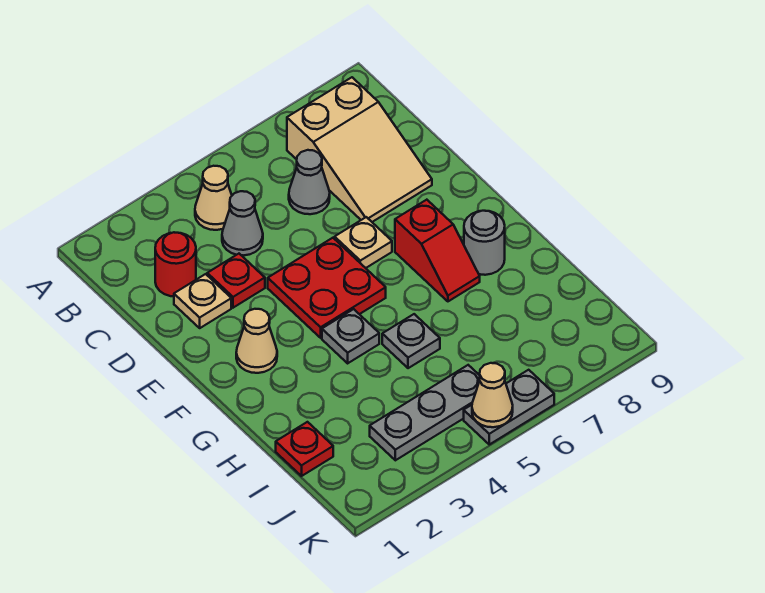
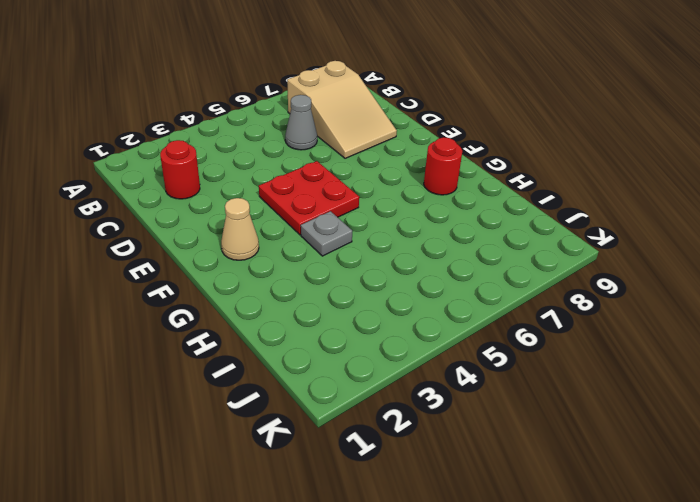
red 1x1 round brick [424,137,462,195] -> grey 1x1 round brick [464,211,505,275]
none -> tan 1x1 cone [195,166,232,230]
none -> grey 1x1 cone [222,191,263,255]
none -> tan 1x1 plate [174,274,231,328]

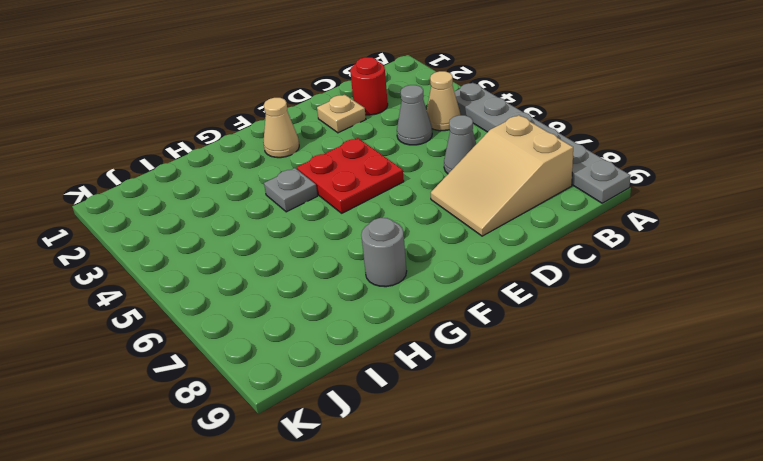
grey 1x6 plate [454,83,631,203] -> none
none -> red 1x1 plate [207,254,265,308]
none -> tan 1x1 plate [335,217,392,268]
none -> red 1x2 slope [395,200,480,301]

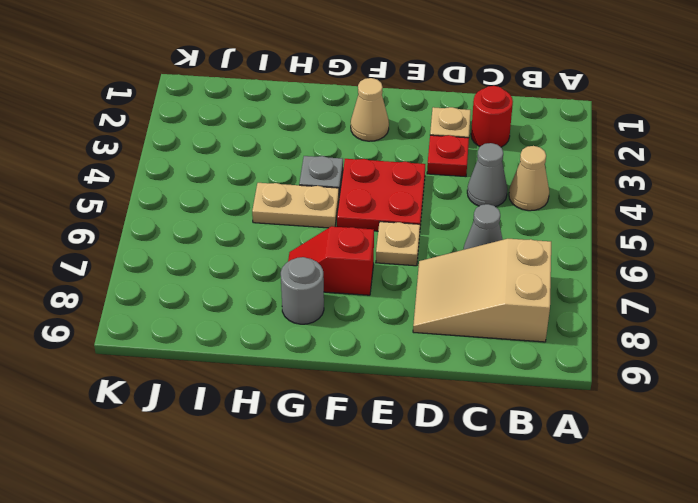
tan 1x2 plate [252,183,339,228] -> grey 1x1 plate [382,314,440,368]
none -> red 1x1 plate [276,422,333,476]
none -> grey 1x3 plate [370,365,480,460]
none -> grey 1x2 plate [464,370,554,444]

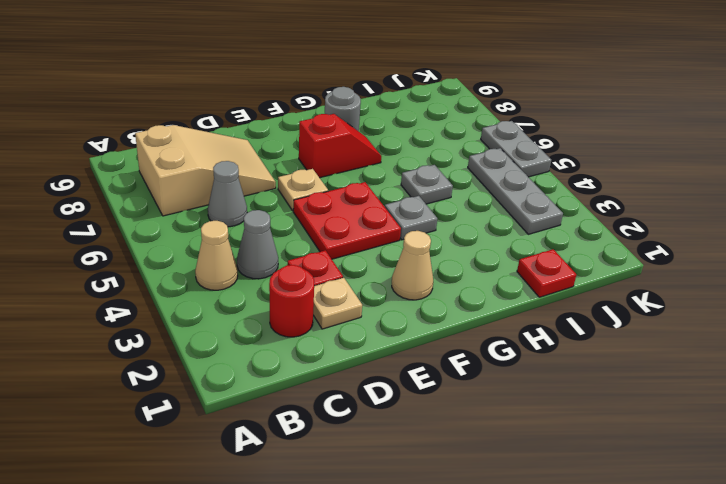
none -> tan 1x1 cone [472,363,513,427]

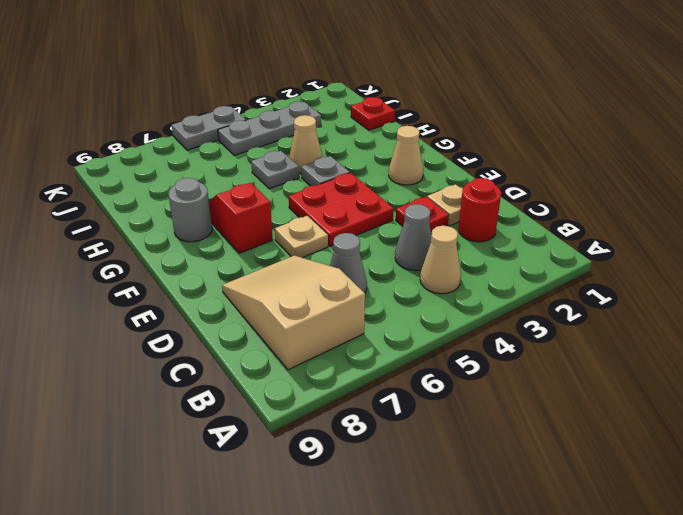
tan 1x1 cone [289,115,323,173] -> tan 1x1 cone moved to [472,363,513,427]

